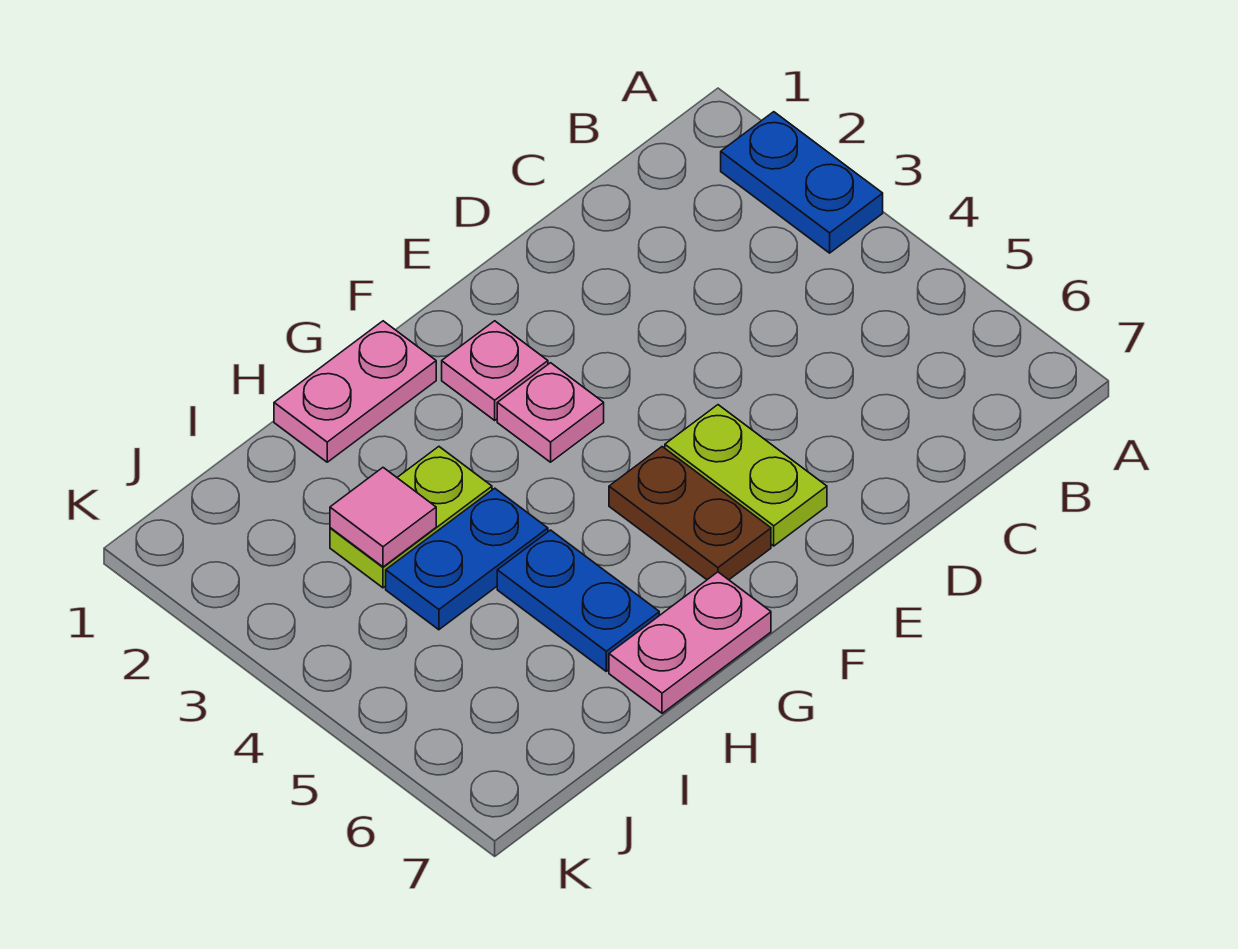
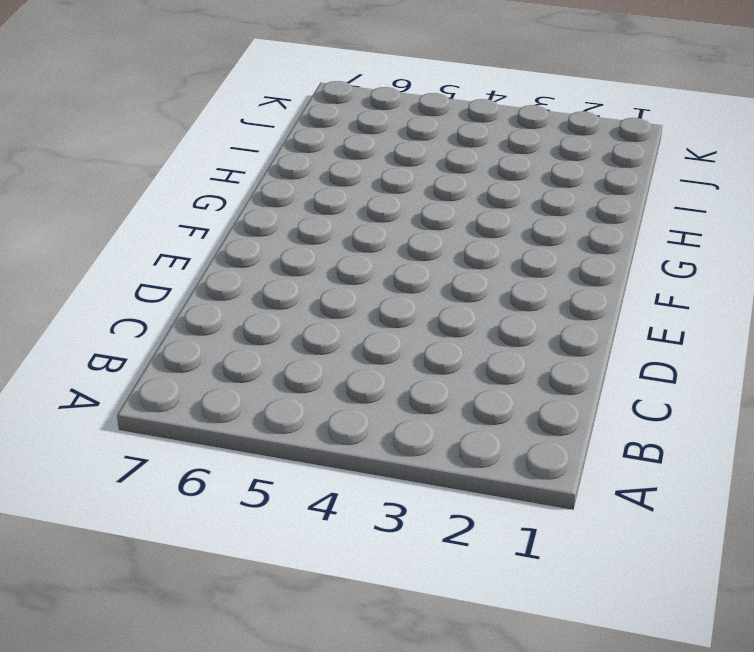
none -> blue 1x2 plate [721,112,883,253]
none -> lime 1x2 plate [665,405,827,546]

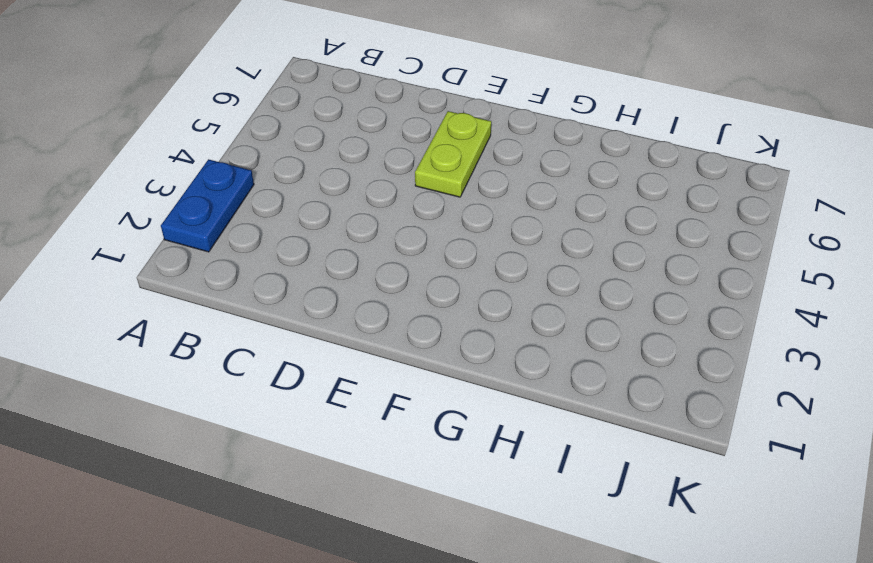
none -> pink 1x1 plate [442,321,548,420]
none -> pink 1x1 plate [497,363,604,462]

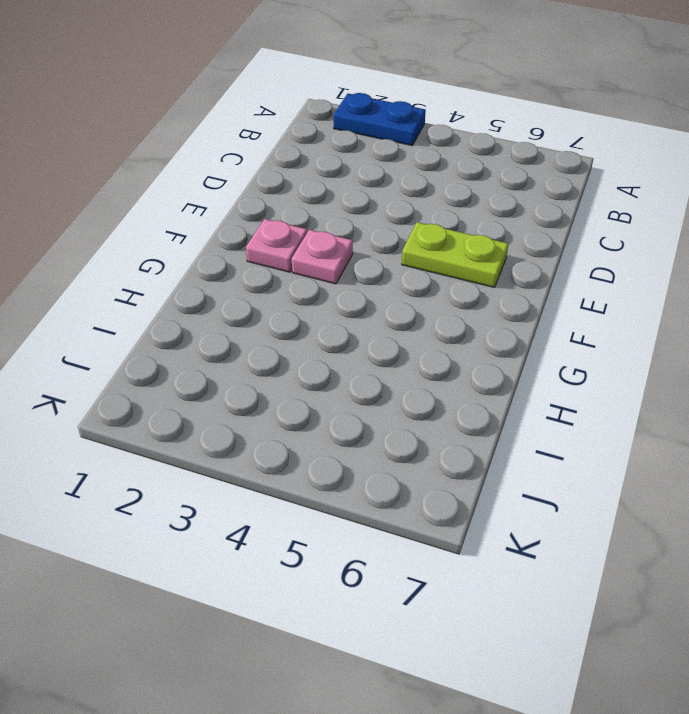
none -> brown 1x2 plate [609,447,771,580]
none -> pink 1x2 plate [274,321,436,462]

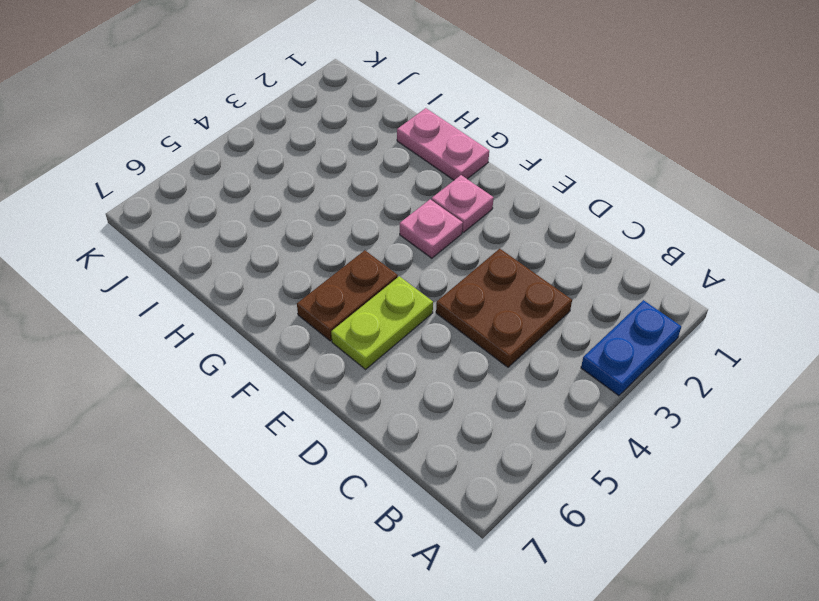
brown 2x2 plate [436,249,572,367] -> none
none -> pink 1x2 plate [609,572,771,713]
none -> lime 1x2 plate [330,447,492,588]

